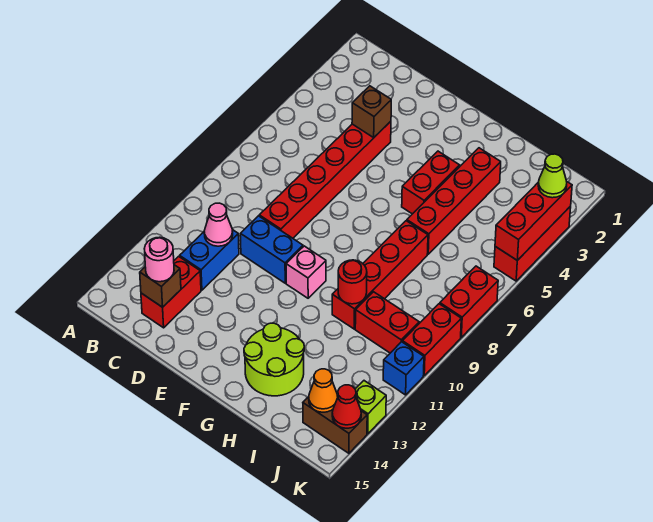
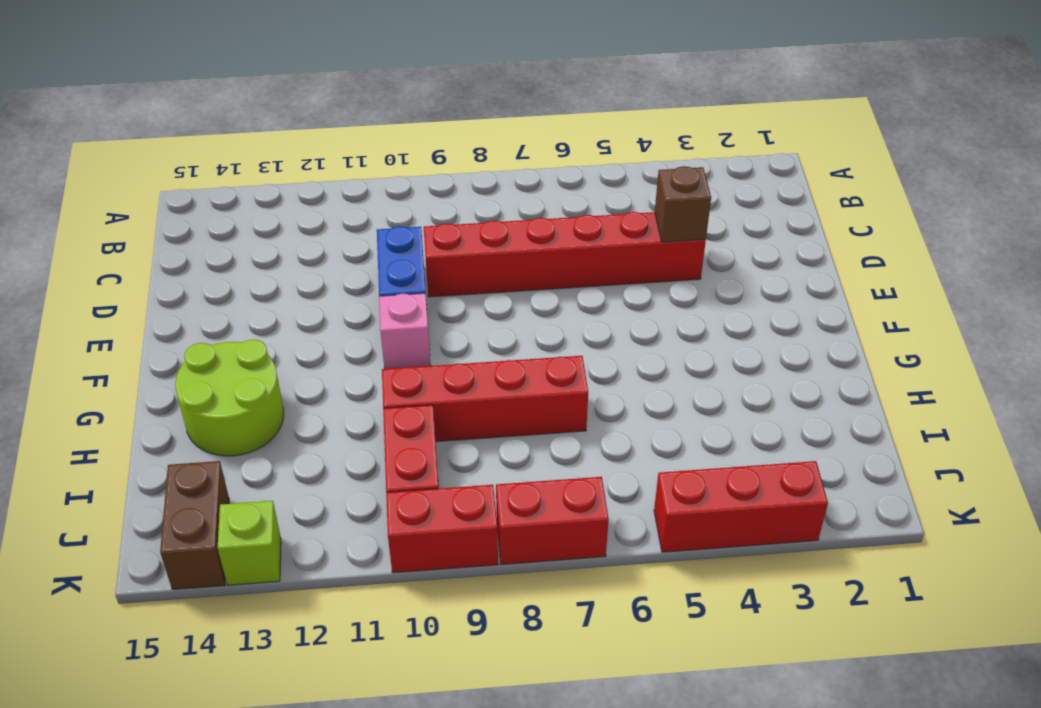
none -> blue 1x2 brick [180,230,239,290]
none -> red 1x2 brick [141,256,201,328]
none -> red 1x2 brick [402,151,460,214]

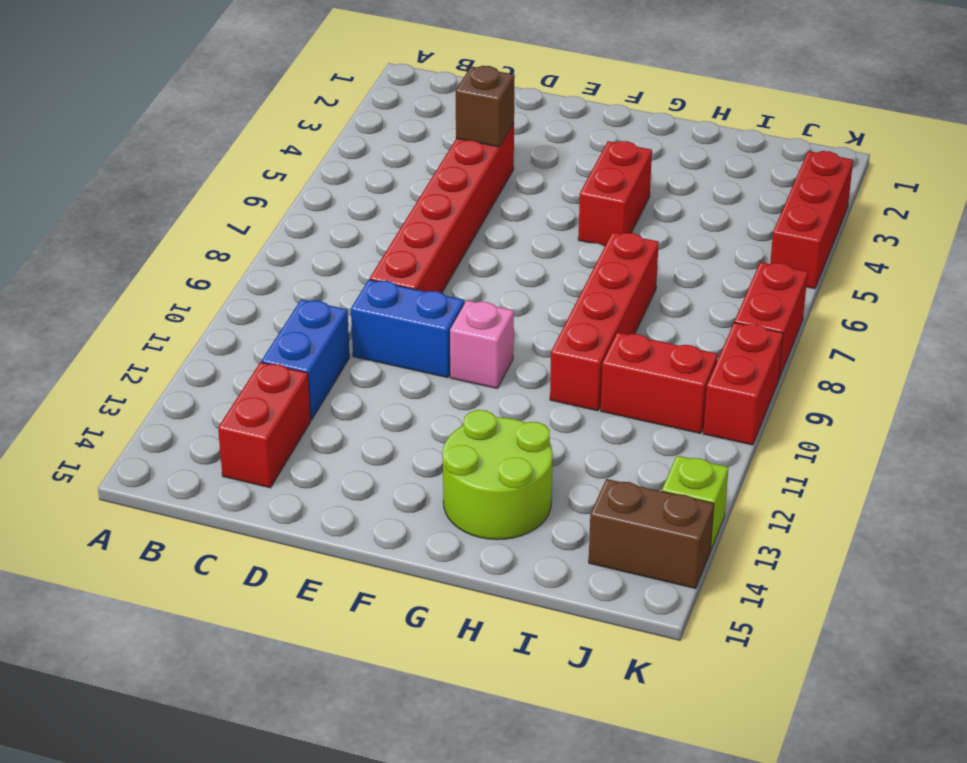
none -> red 1x4 brick [407,148,501,254]
none -> blue 1x1 brick [383,342,424,395]
none -> pink 1x1 cone [204,203,233,246]

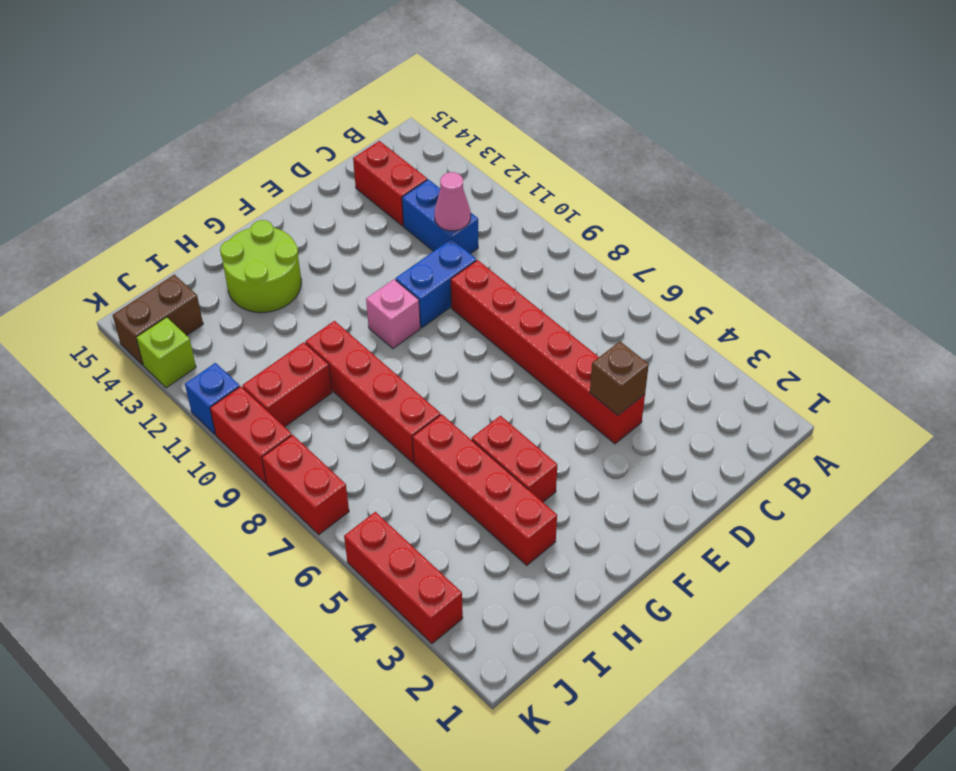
none -> brown 1x1 brick [140,265,181,307]
none -> red 1x1 round brick [338,260,367,304]
none -> orange 1x1 cone [309,369,338,412]

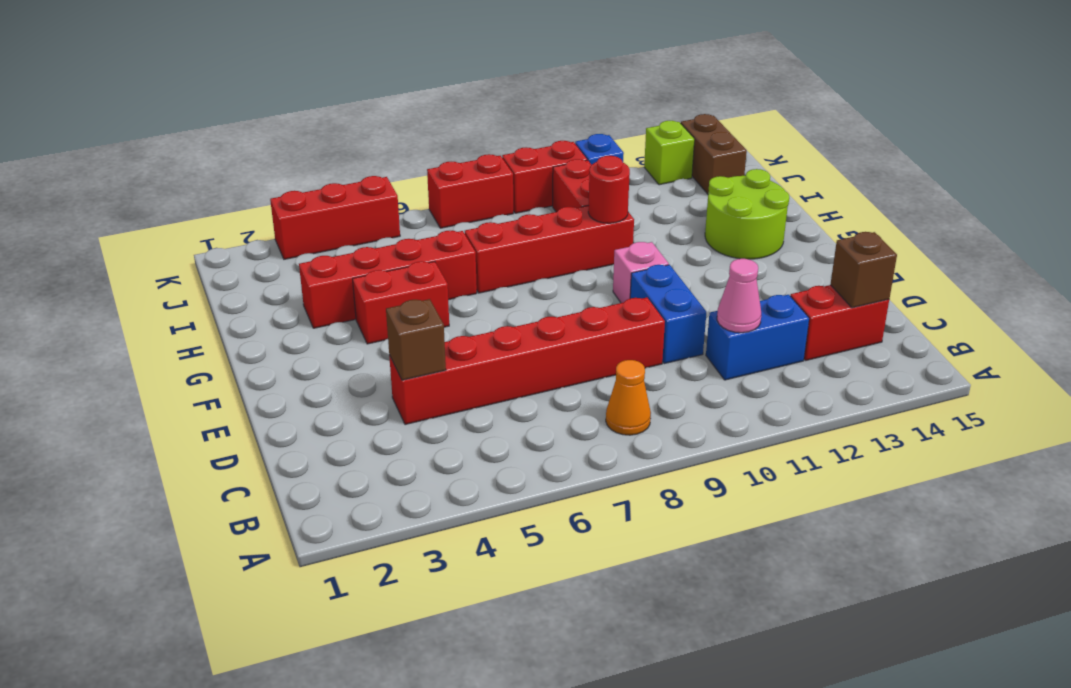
orange 1x1 cone [606,360,651,435] -> orange 1x1 cone moved to [309,369,338,412]
none -> red 1x3 brick [495,182,572,260]
none -> red 1x1 cone [332,385,361,428]
none -> pink 1x1 round brick [144,237,174,282]

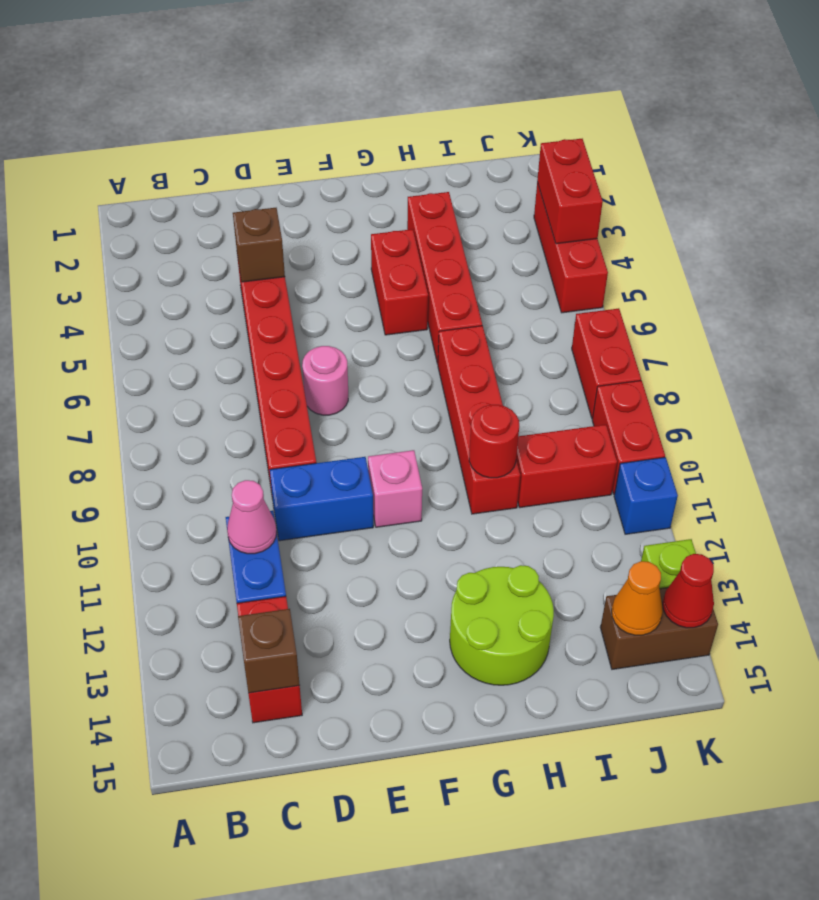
pink 1x1 round brick [302,346,348,415] -> pink 1x1 round brick moved to [144,237,174,282]
red 1x2 brick [537,139,603,244] -> red 1x3 brick [495,182,572,260]
none -> lime 1x1 cone [538,154,567,198]

